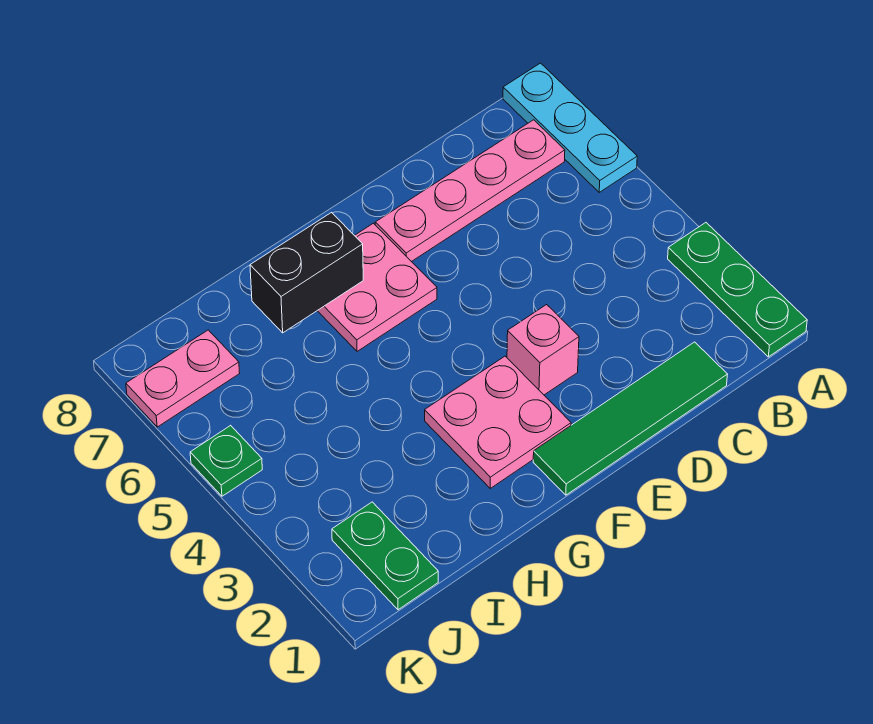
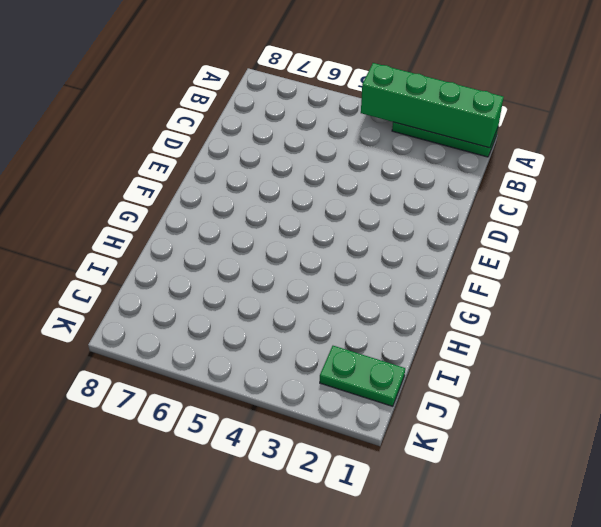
green 1x4 brick [361,63,504,148] -> none
none -> cyan 1x3 plate [503,63,637,192]
none -> pink 1x4 plate [375,120,565,262]

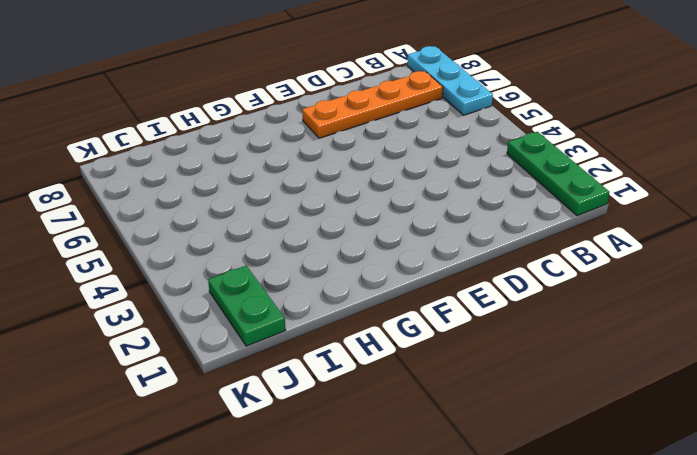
orange 1x4 plate [302,71,443,138] -> pink 1x4 plate [375,120,565,262]
none -> green 1x4 tile [533,342,728,495]
none -> pink 1x1 brick [507,305,579,395]

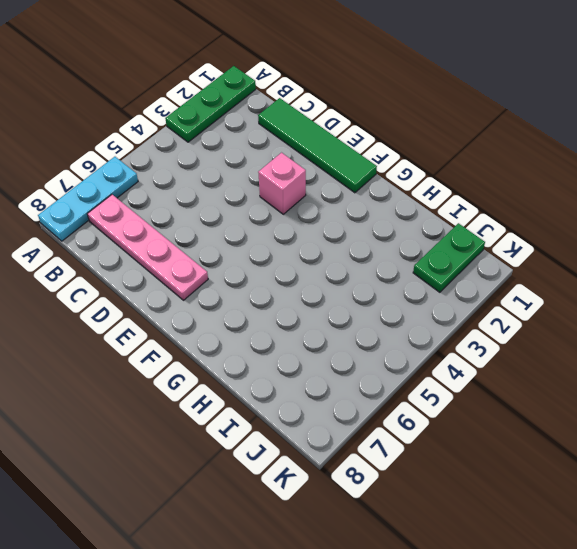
none -> pink 2x2 plate [425,356,571,488]
none -> pink 2x2 plate [317,223,437,351]

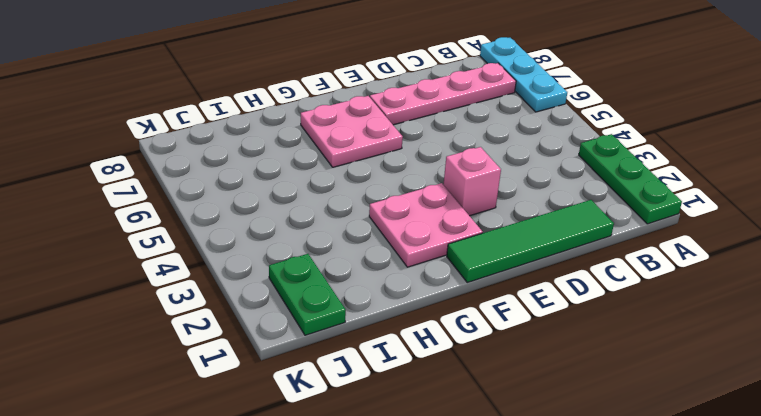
none -> pink 1x2 plate [126,330,240,427]
none -> green 1x1 plate [190,425,262,496]

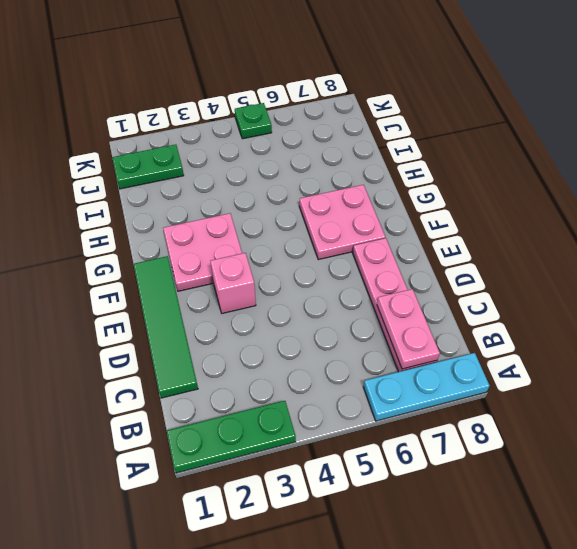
pink 1x2 plate [377,289,440,369] -> pink 1x2 plate moved to [126,330,240,427]
none -> black 1x2 brick [250,213,363,333]

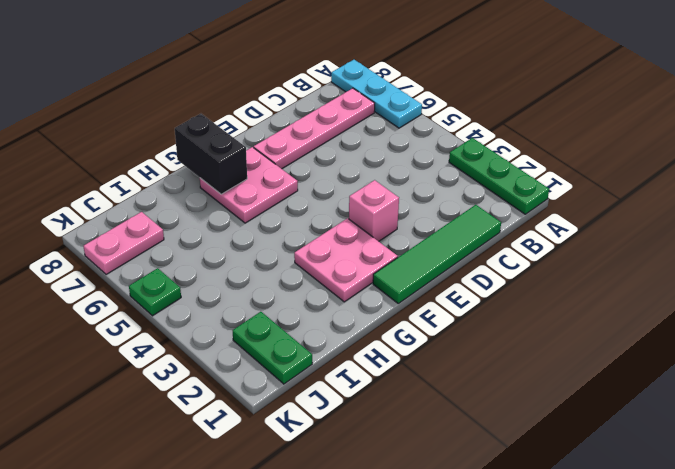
black 1x2 brick [175,114,247,194] -> black 1x2 brick turned to [250,213,363,333]

